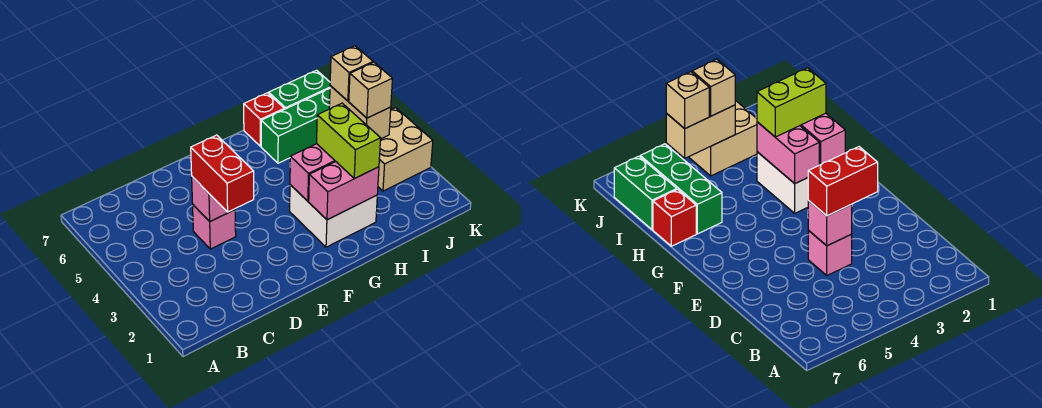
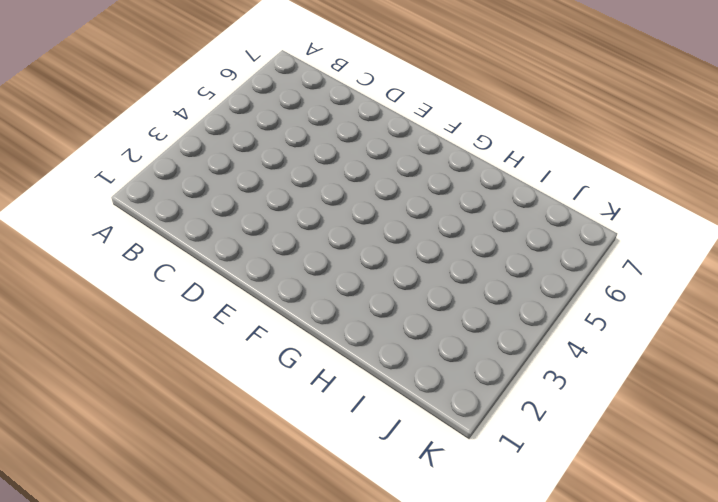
none -> pink 1x1 brick [193,205,236,249]
none -> white 2x2 brick [290,185,377,247]
none -> green 1x3 brick [261,89,330,163]

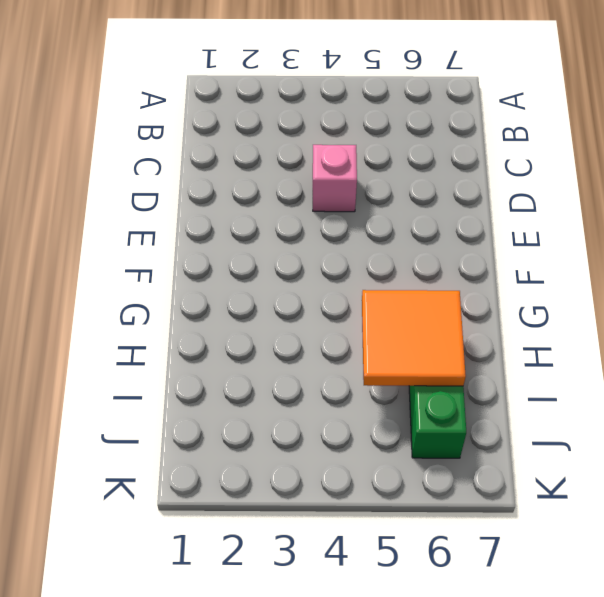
orange 2x2 tile [362,290,466,386] -> none
none -> white 2x2 brick [290,185,377,247]
none -> red 1x1 brick [244,93,284,146]
none -> green 1x2 brick [269,70,330,109]

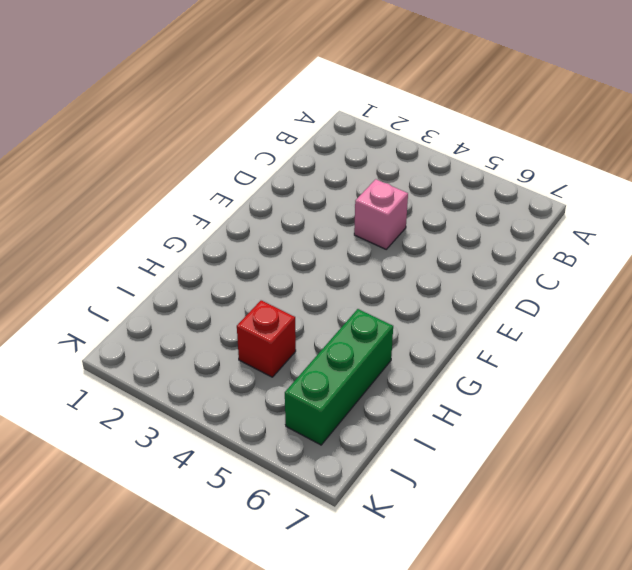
red 1x1 brick [237,300,296,377] -> red 1x1 brick moved to [244,93,284,146]
none -> white 2x2 brick [290,185,377,247]
none -> green 1x2 brick [269,70,330,109]
none -> tan 2x2 brick [378,108,433,191]

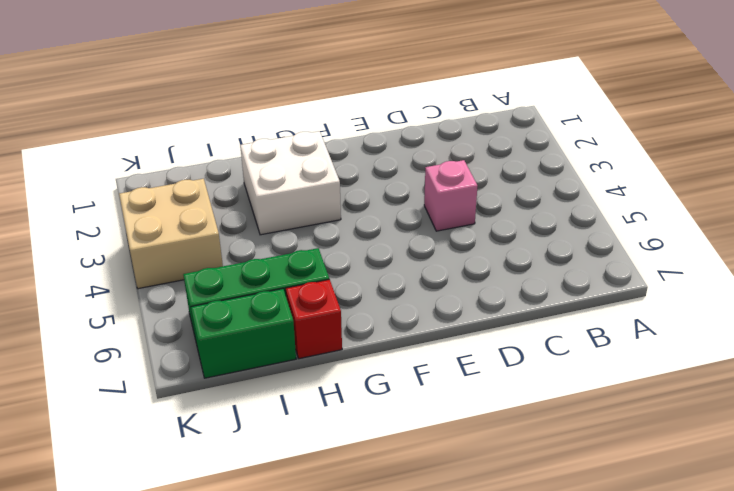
none -> pink 1x1 brick [192,177,235,222]
none -> pink 1x2 brick [309,162,379,220]
none -> pink 1x2 brick [290,144,336,201]

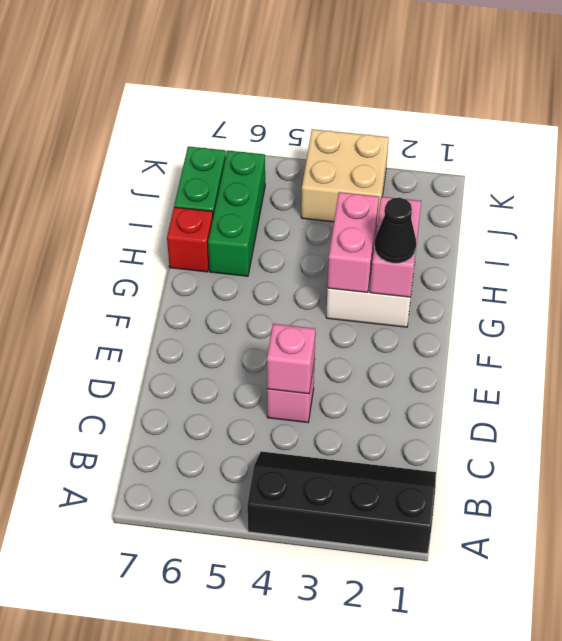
black 2x4 slope [247,451,436,554] -> none
black 1x1 cone [374,198,416,263] -> none
none -> tan 1x2 brick [329,86,391,139]
none -> red 1x2 brick [191,135,254,212]
none -> lime 1x2 brick [317,103,381,179]

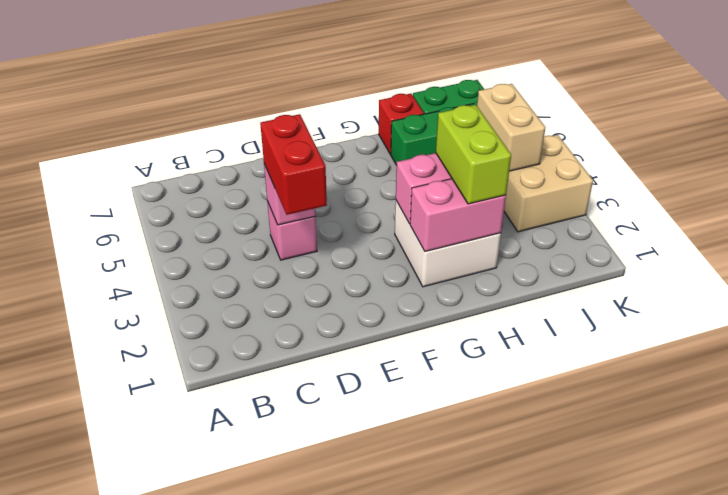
none -> tan 1x1 brick [349,62,392,118]
none -> tan 1x1 brick [330,46,373,101]

